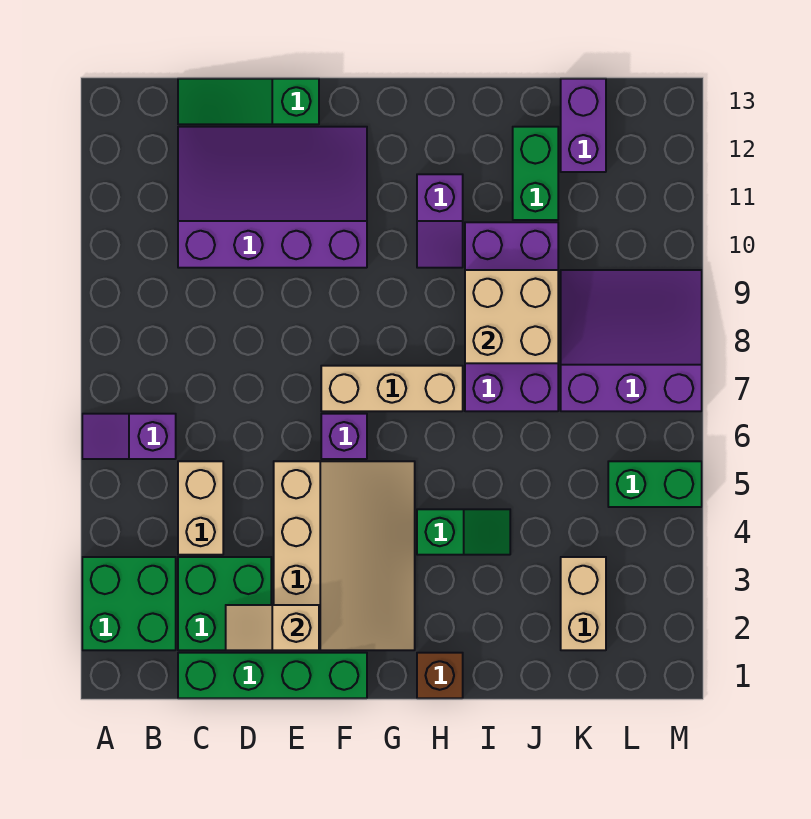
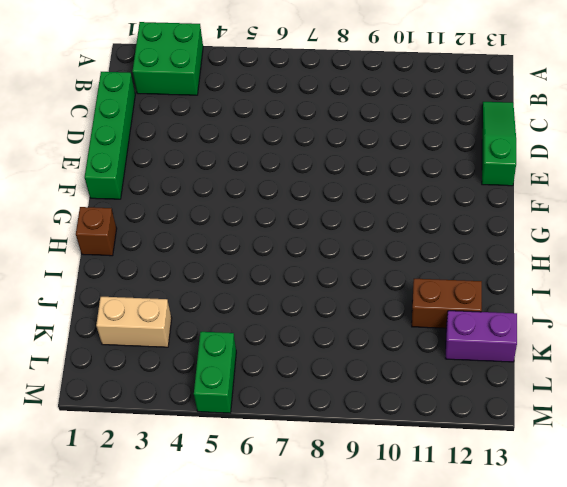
brown 1x2 brick [412,279,482,328] -> green 1x2 brick [513,127,558,220]
none -> purple 1x2 slope [82,414,176,459]
none -> green 2x2 brick [178,557,271,650]
none -> tan 1x2 brick [178,461,223,555]

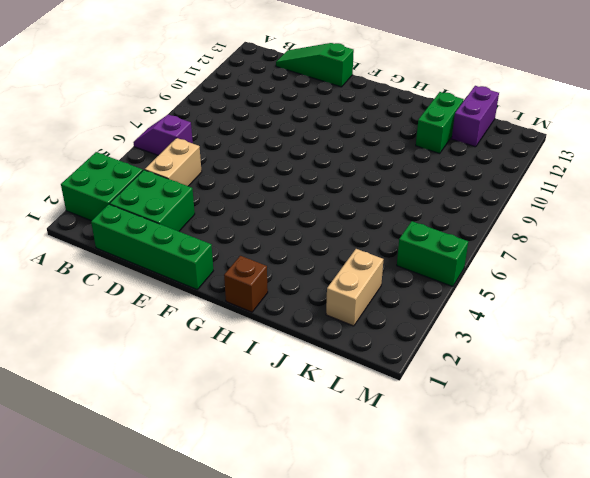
none -> purple 3x4 slope [178,127,367,268]
none -> tan 3x4 slope [274,461,415,650]
none -> purple 1x1 brick [321,414,367,459]

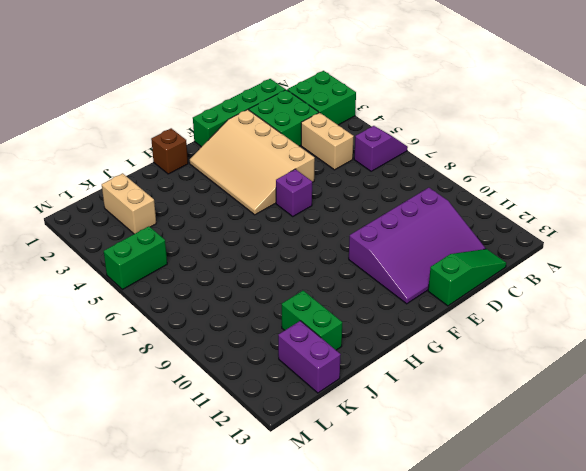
none -> tan 1x3 brick [321,366,463,411]
none -> green 1x2 slope [417,509,510,555]
none -> purple 1x2 slope [417,174,463,268]

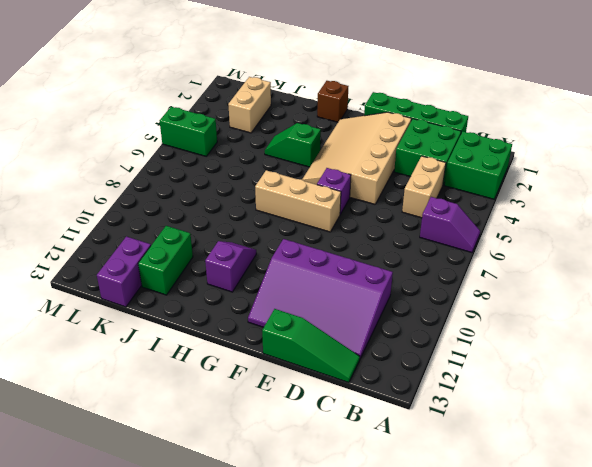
none -> purple 2x4 brick [465,222,558,411]
none -> purple 3x3 slope [561,270,702,411]
none -> tan 1x2 slope [226,605,319,650]

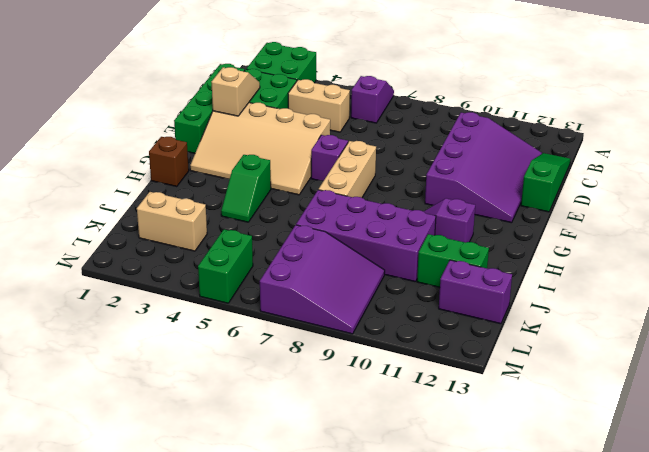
none -> tan 2x2 brick [465,270,558,363]

